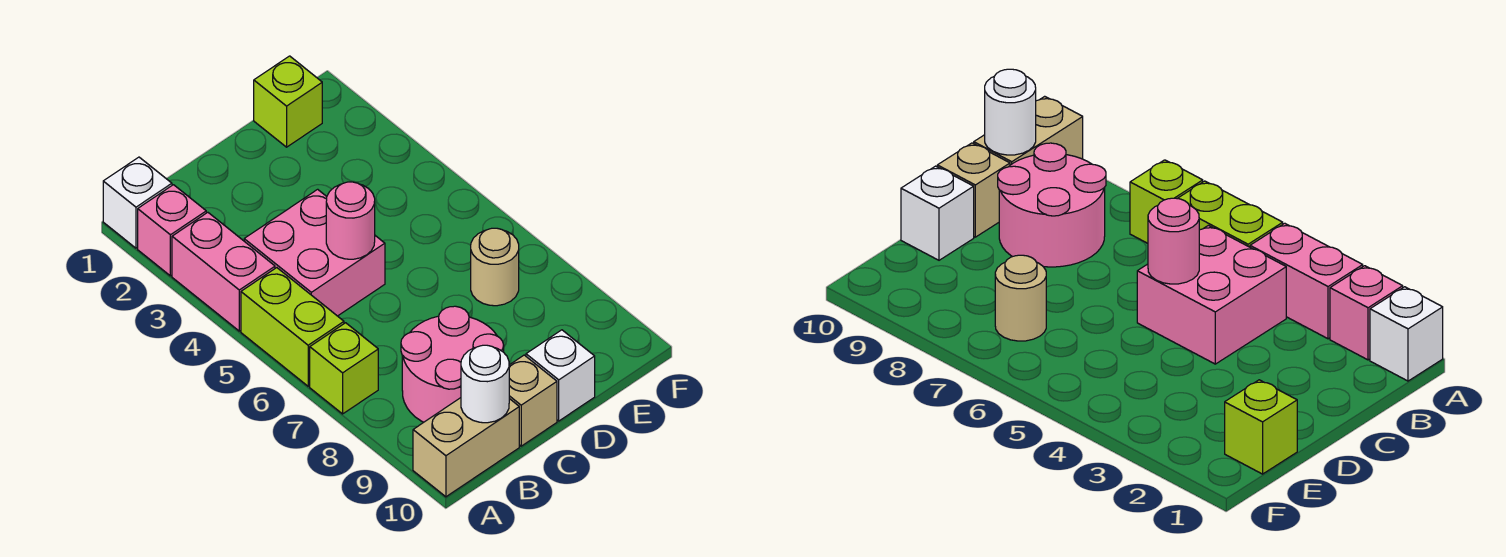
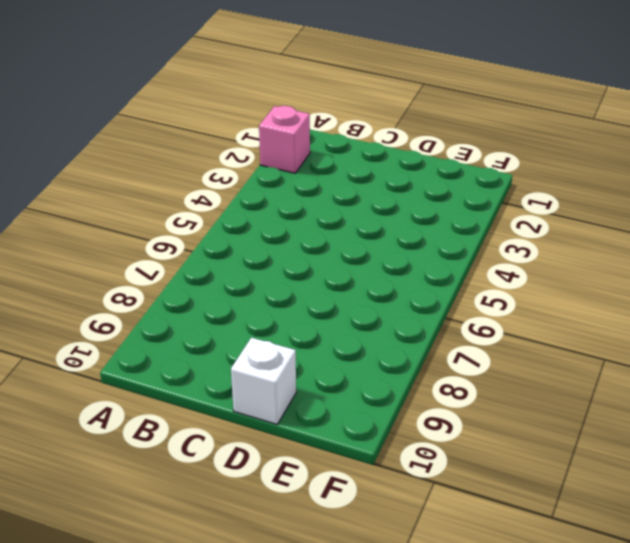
none -> white 1x1 brick [103,157,172,248]
none -> pink 1x2 brick [172,212,275,331]
none -> lime 1x2 brick [241,268,344,386]

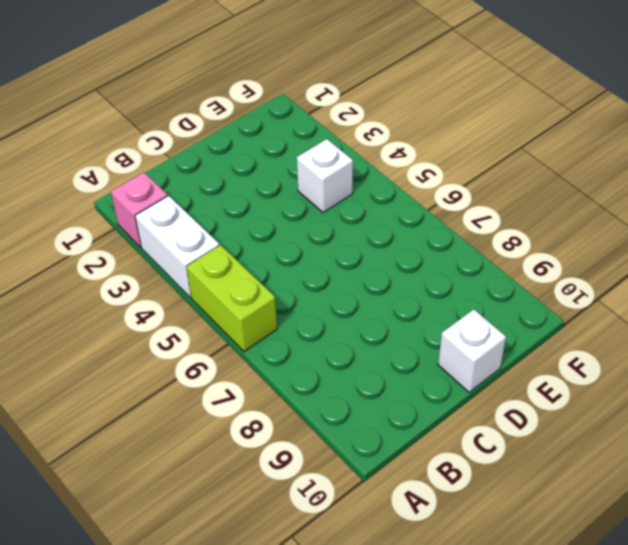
white 1x2 brick [135,196,219,298] -> pink 1x2 brick [172,212,275,331]
white 1x1 brick [297,139,353,213] -> white 1x1 brick moved to [103,157,172,248]
none -> lime 1x1 brick [310,323,378,414]
none -> tan 1x2 brick [413,398,519,497]
none -> pink 2x2 brick [244,189,385,316]

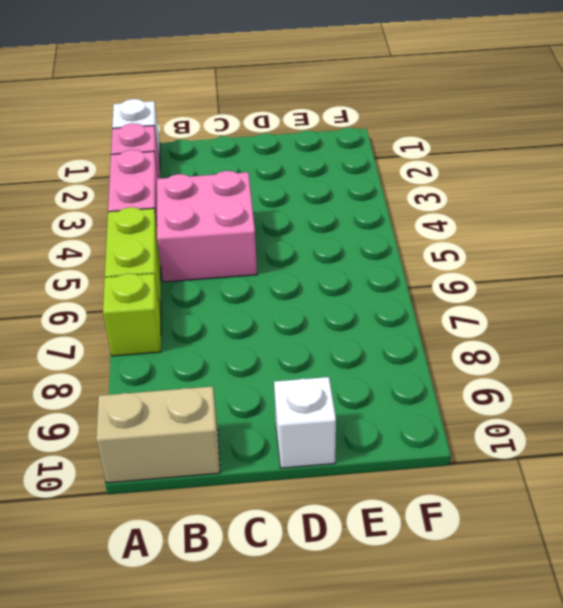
none -> pink 2x2 round brick [401,306,504,422]
none -> tan 1x1 brick [509,355,557,446]
none -> lime 1x1 brick [254,56,322,147]

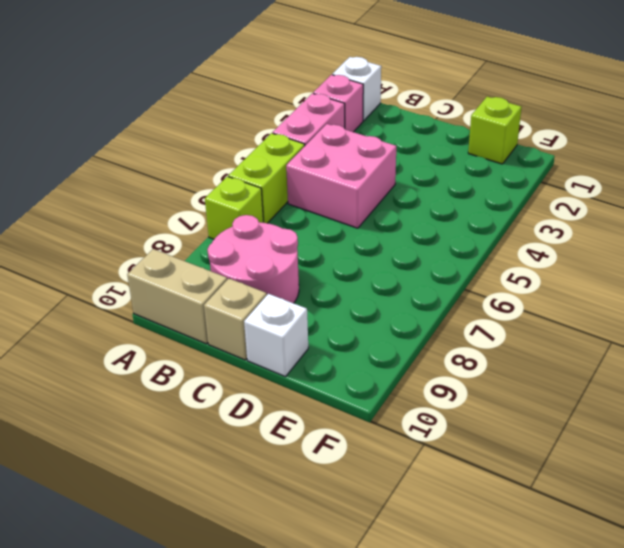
none -> tan 1x1 round brick [471,228,519,306]
none -> white 1x1 round brick [461,345,509,423]
none -> pink 1x1 round brick [326,182,375,259]

